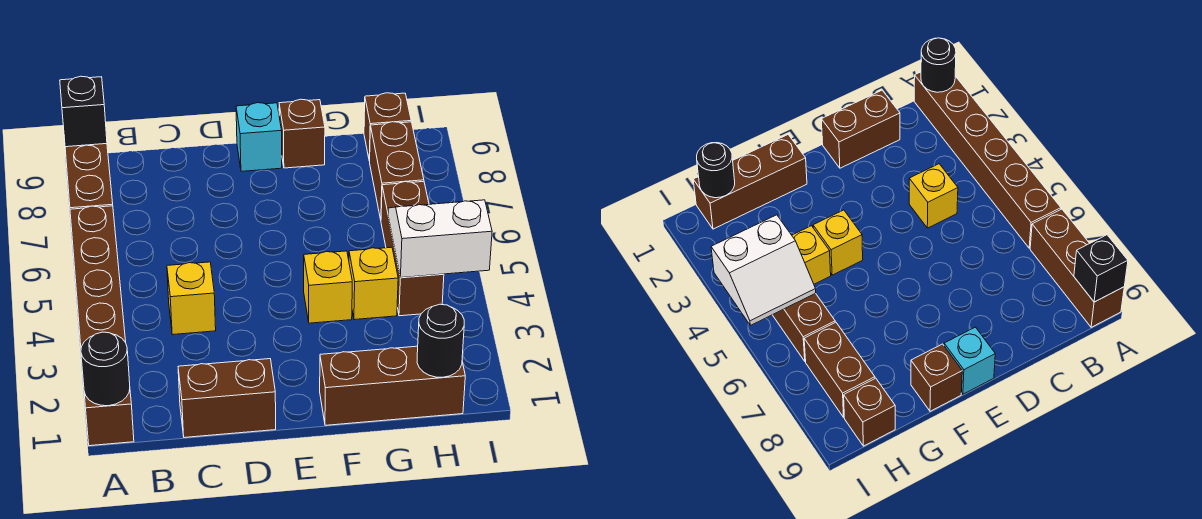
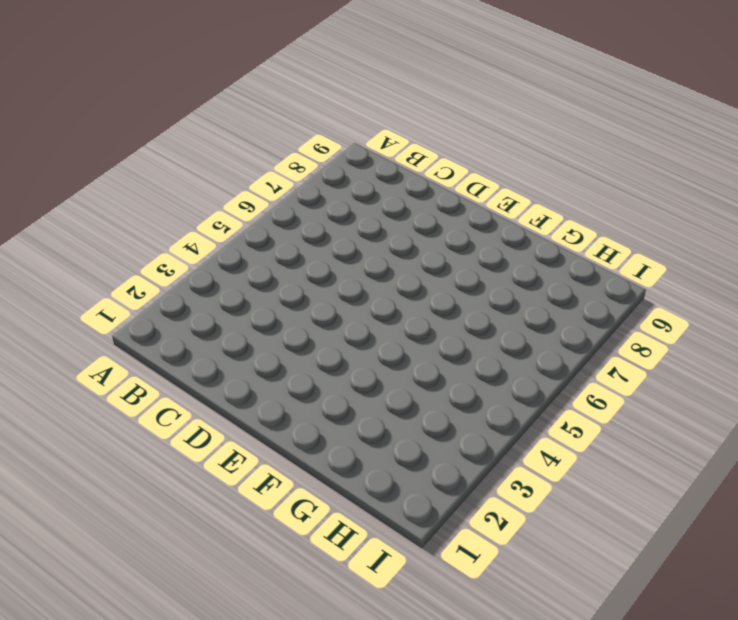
none -> brown 1x6 brick [70,206,134,446]
none -> brown 1x3 brick [65,144,113,209]
none -> brown 1x2 brick [178,359,276,438]

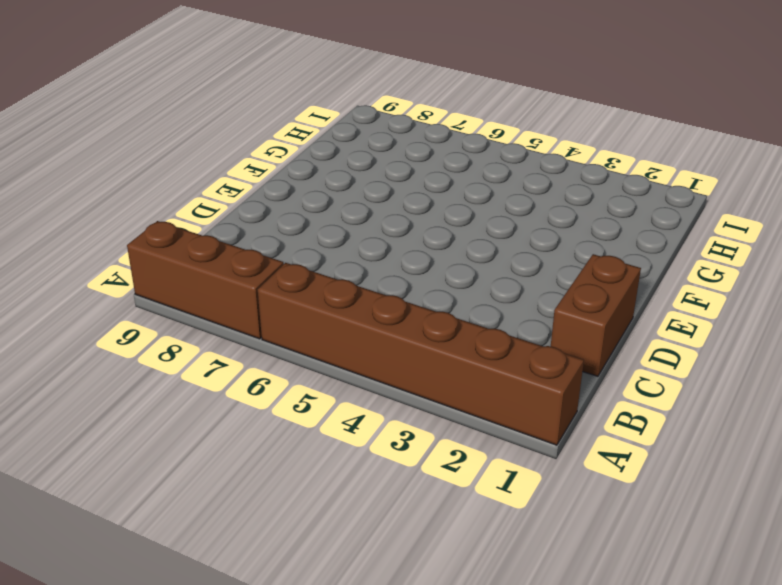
none -> yellow 1x1 brick [167,262,216,335]
none -> cyan 1x1 brick [236,103,282,171]
none -> brown 1x3 brick [320,346,465,425]

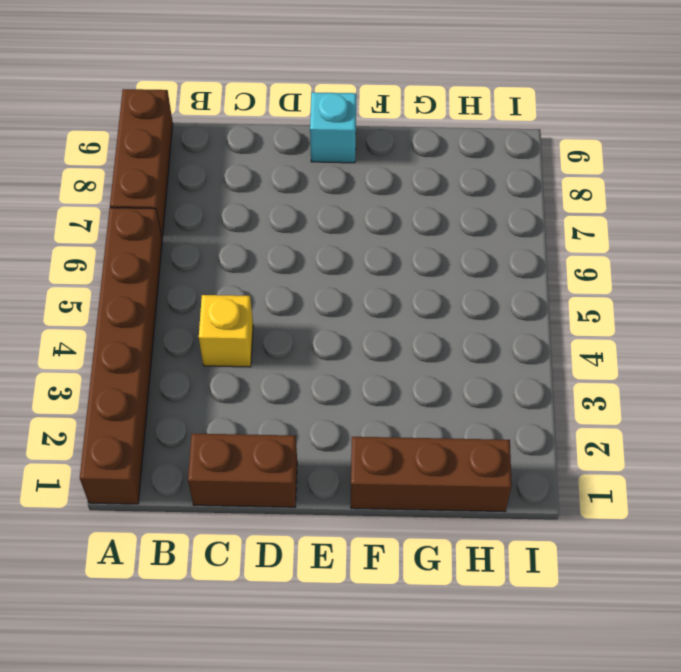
none -> yellow 1x1 brick [304,251,352,323]
none -> brown 1x1 brick [279,99,325,168]
none -> yellow 1x1 brick [349,247,398,320]

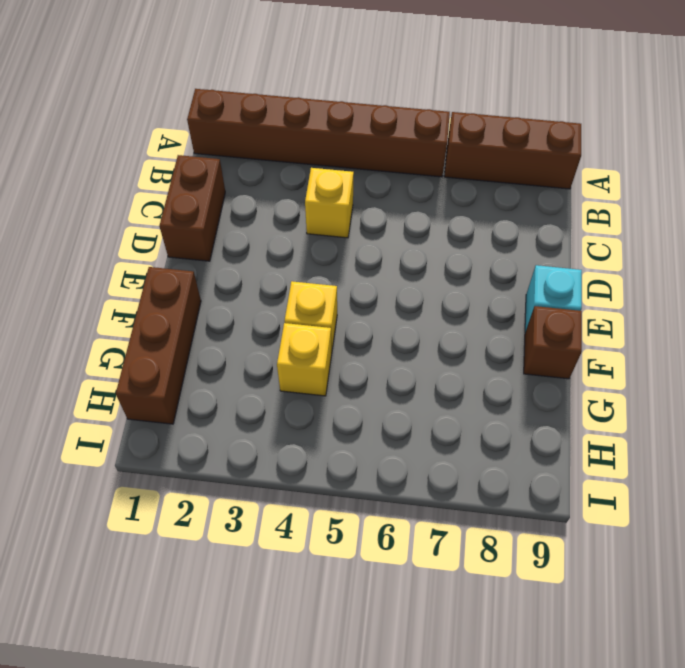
none -> brown 1x3 brick [381,181,444,316]
none -> brown 1x2 brick [370,122,424,220]
none -> brown 1x1 brick [364,93,411,161]

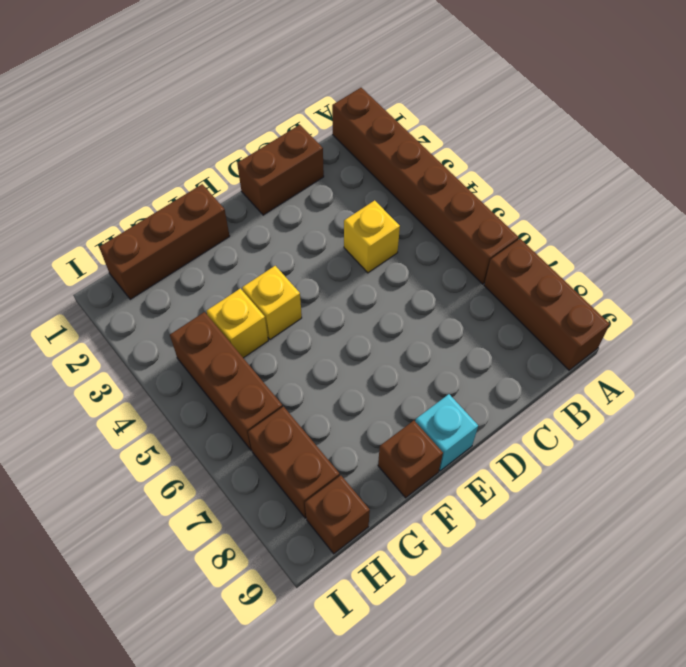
none -> black 1x1 round brick [81,332,130,406]
none -> black 1x1 brick [60,76,107,147]
none -> black 1x1 round brick [417,304,464,377]

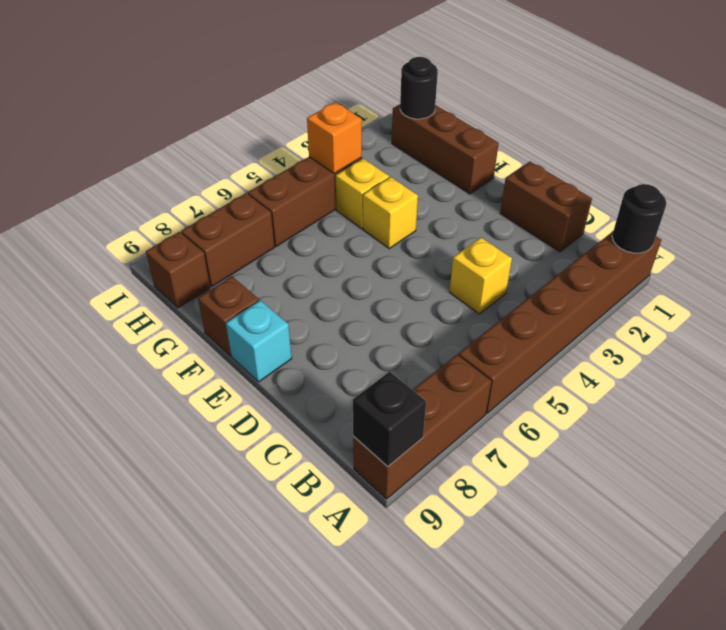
orange 1x1 brick [307,102,362,174] -> white 2x2 slope [388,200,492,278]

